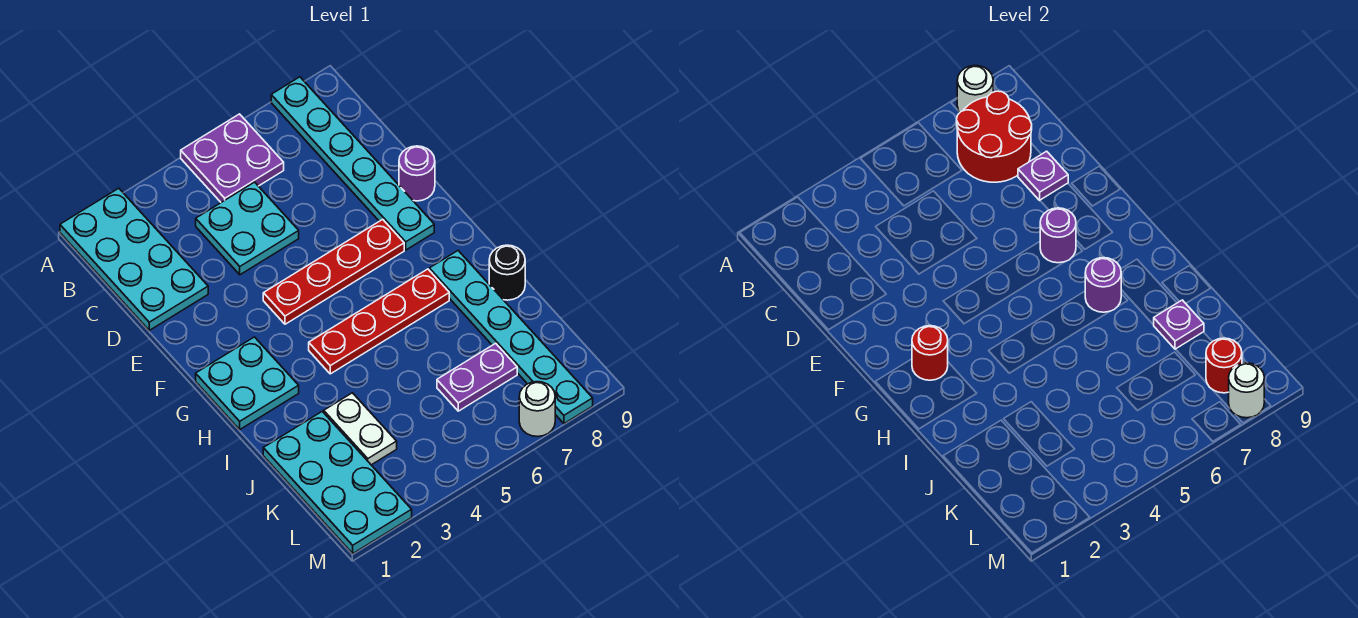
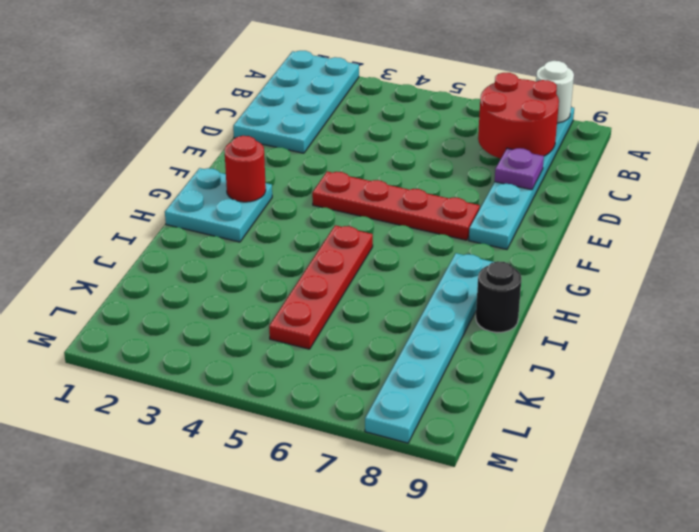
red 1x4 plate [269,225,373,349] -> red 1x4 plate turned to [309,269,449,374]
none -> purple 2x2 plate [181,114,284,202]
none -> cyan 2x2 plate [196,182,299,275]
none -> purple 1x1 round brick [399,146,435,201]

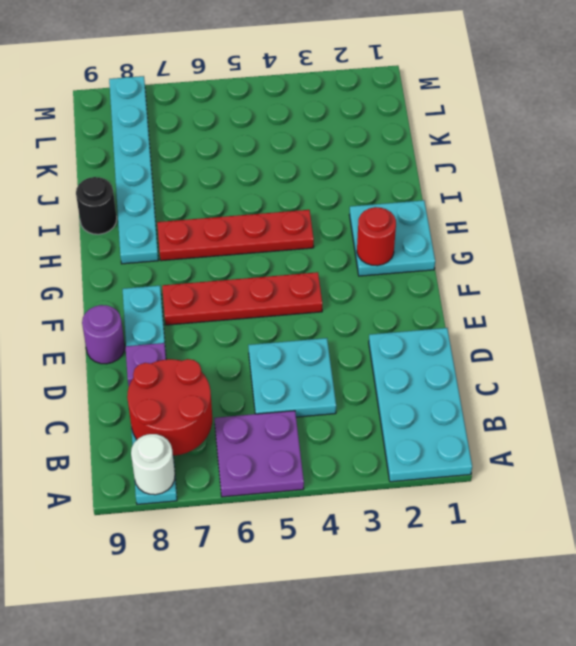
none -> cyan 2x4 plate [263,412,412,553]
none -> white 1x2 plate [324,393,397,465]
none -> purple 1x2 plate [437,343,517,411]

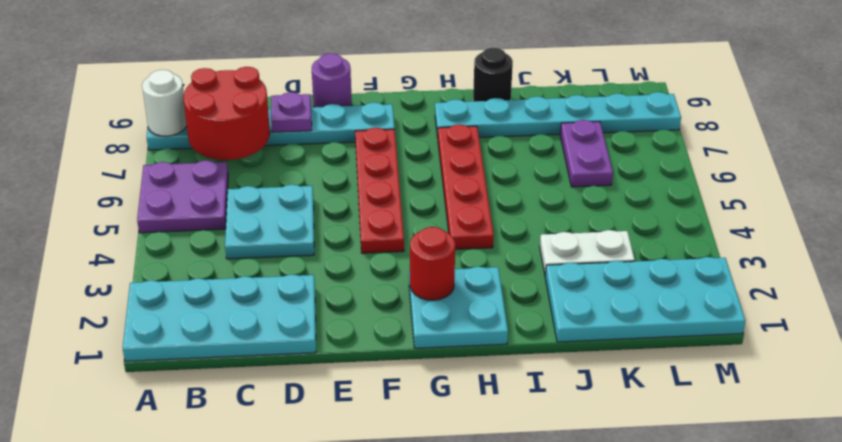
none -> white 1x1 round brick [519,382,555,437]
none -> purple 1x1 round brick [1040,208,1076,263]
none -> purple 1x1 round brick [1085,258,1121,312]

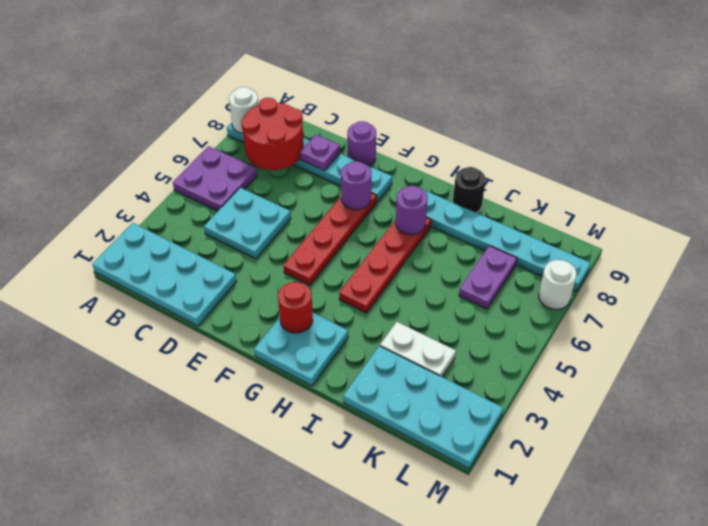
none -> purple 1x1 plate [1154,300,1204,349]
none -> red 1x1 round brick [1206,338,1242,393]
none -> white 1x1 round brick [1229,363,1264,418]

